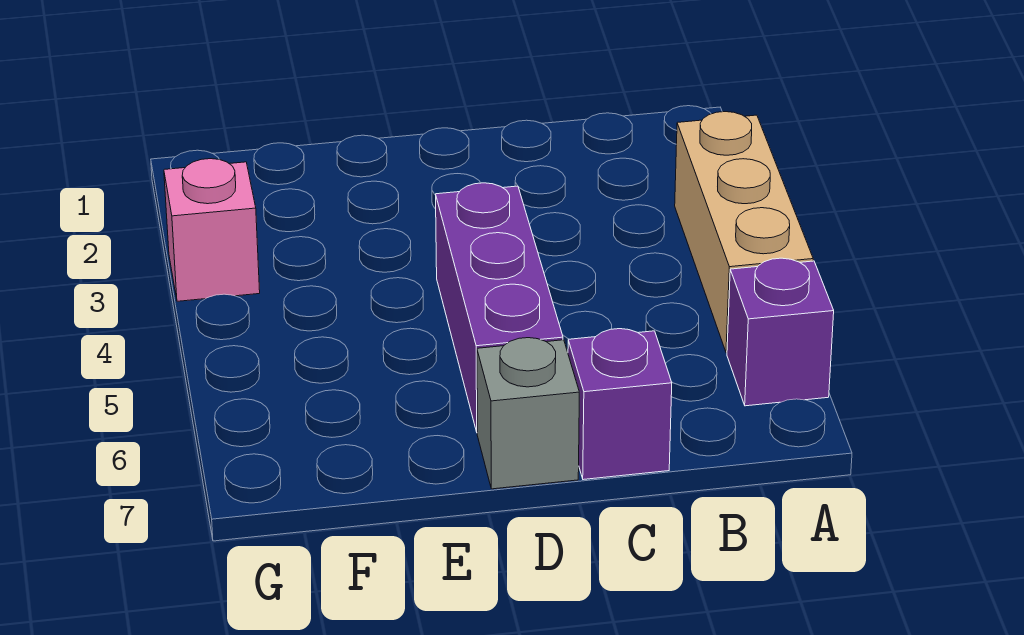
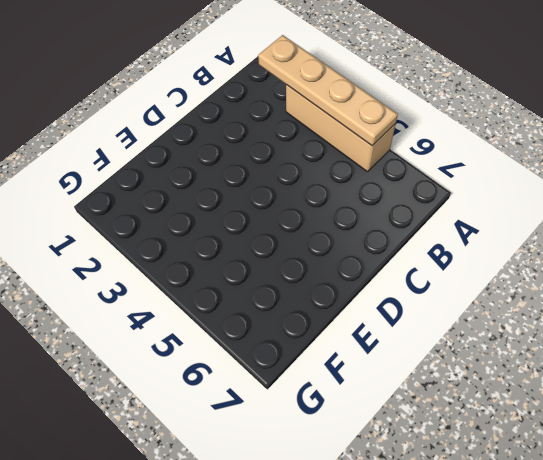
tan 1x4 plate [258,35,398,146] -> none
none -> purple 1x1 brick [727,258,834,406]
none -> purple 1x1 brick [568,329,672,480]

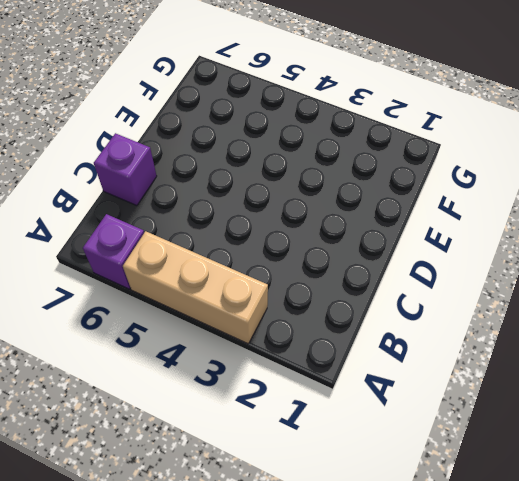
none -> purple 1x3 brick [436,183,563,432]
none -> grey 1x1 brick [477,338,579,489]

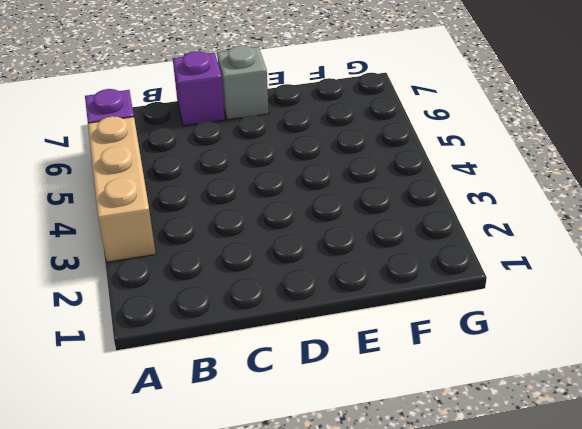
none -> purple 1x3 brick [436,183,563,432]
none -> pink 1x1 brick [164,159,260,301]

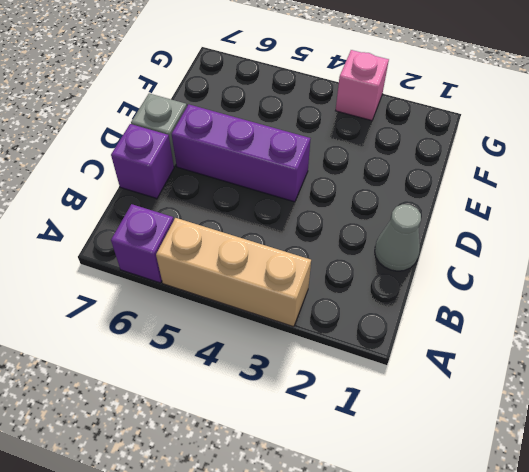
grey 1x1 cone [375,204,421,271] -> none

